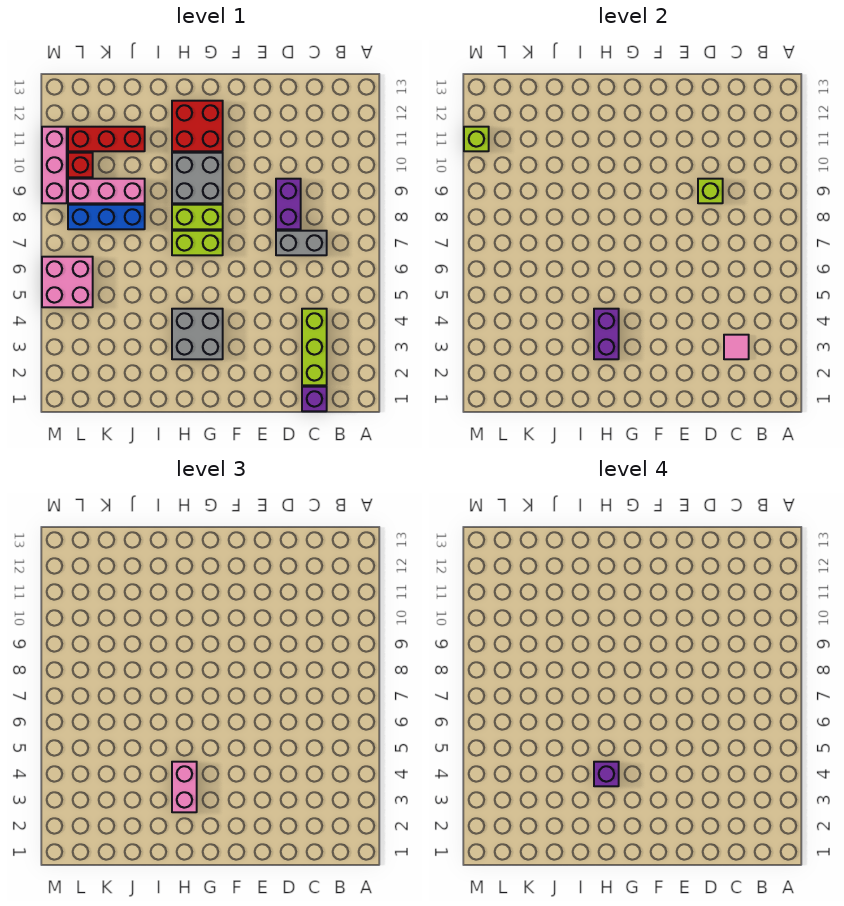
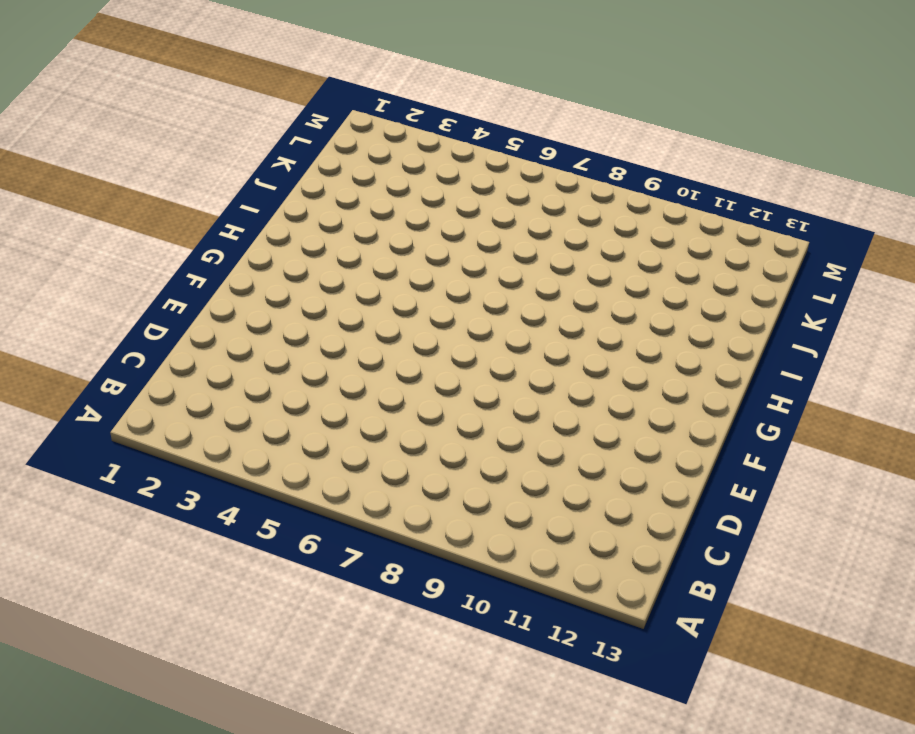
none -> purple 1x1 brick [302,387,327,411]
none -> lime 1x3 brick [302,309,327,385]
none -> grey 1x2 brick [276,231,327,255]

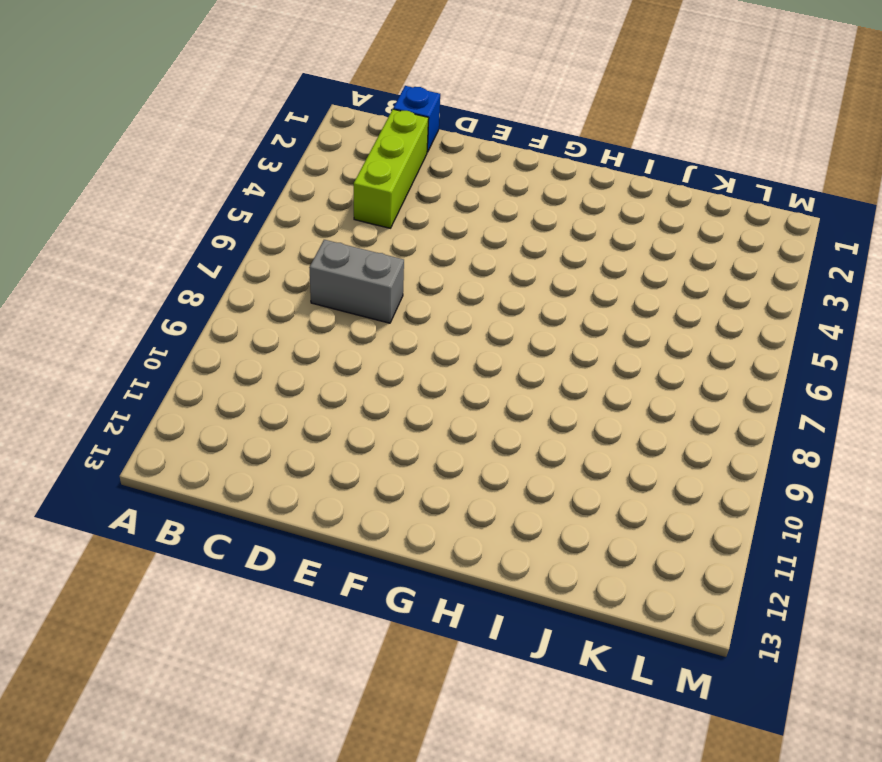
blue 1x1 brick [393,86,440,152] -> purple 1x1 brick [302,387,327,411]
none -> purple 1x2 brick [276,179,301,229]
none -> grey 2x2 brick [172,309,223,359]
none -> lime 1x2 brick [172,231,223,255]

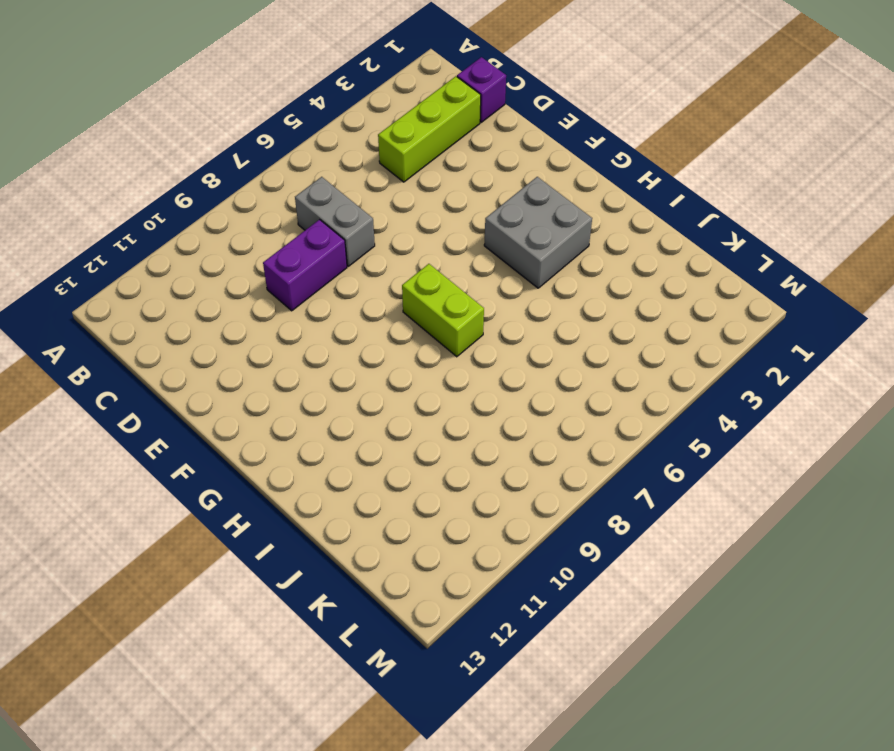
none -> lime 1x2 brick [172,205,223,229]
none -> grey 2x2 brick [172,153,223,203]
none -> red 2x2 brick [172,101,223,151]

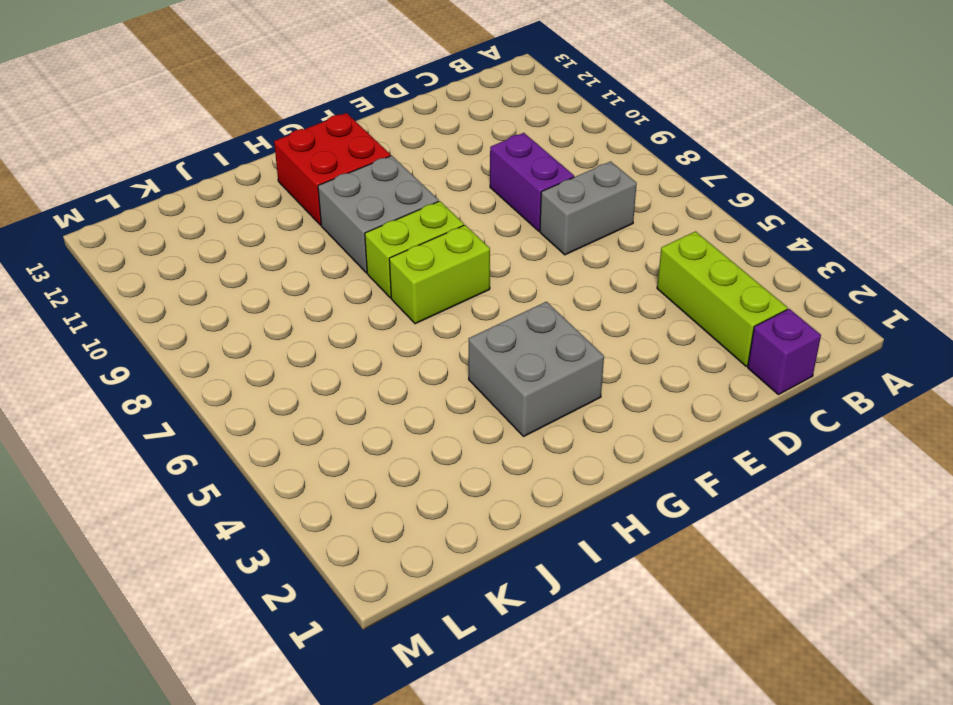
none -> blue 1x3 brick [68,205,145,229]
none -> pink 1x3 brick [68,179,145,203]
none -> red 1x3 brick [68,127,145,151]

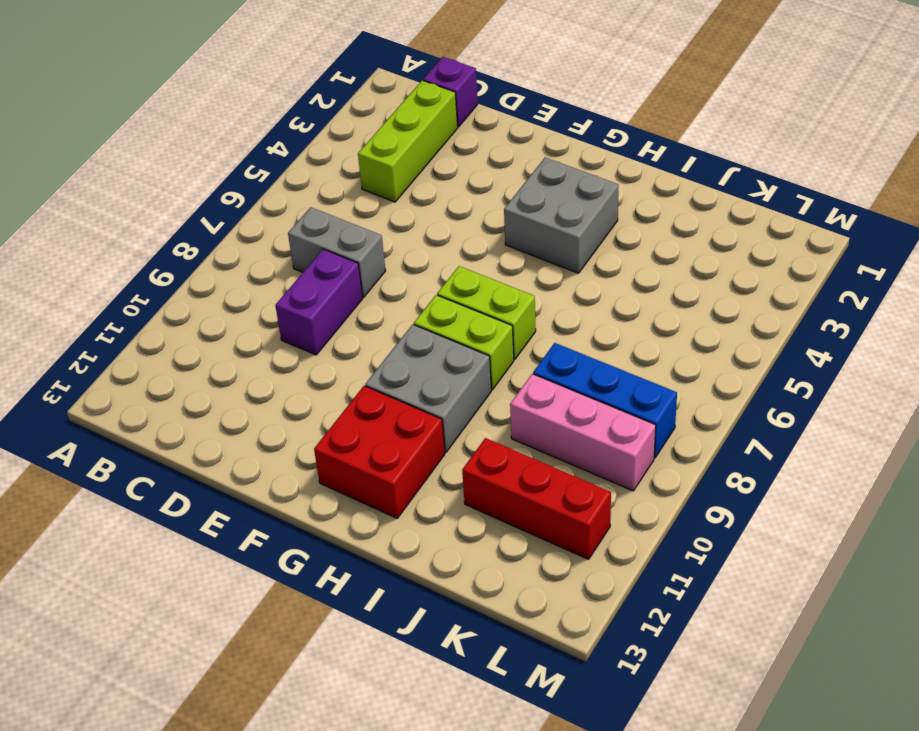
none -> pink 2x2 brick [42,257,93,307]
none -> red 1x1 brick [68,153,93,177]
none -> pink 1x3 brick [42,127,67,203]

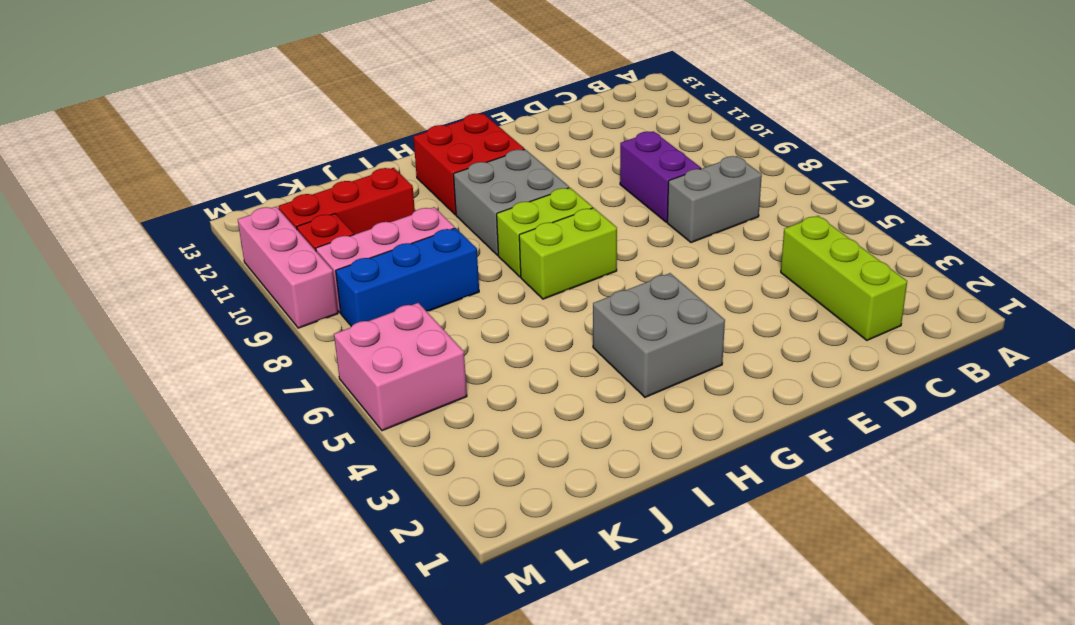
none -> purple 1x1 brick [302,387,327,411]
none -> pink 1x1 tile [724,335,749,359]
none -> lime 1x1 brick [698,179,723,203]

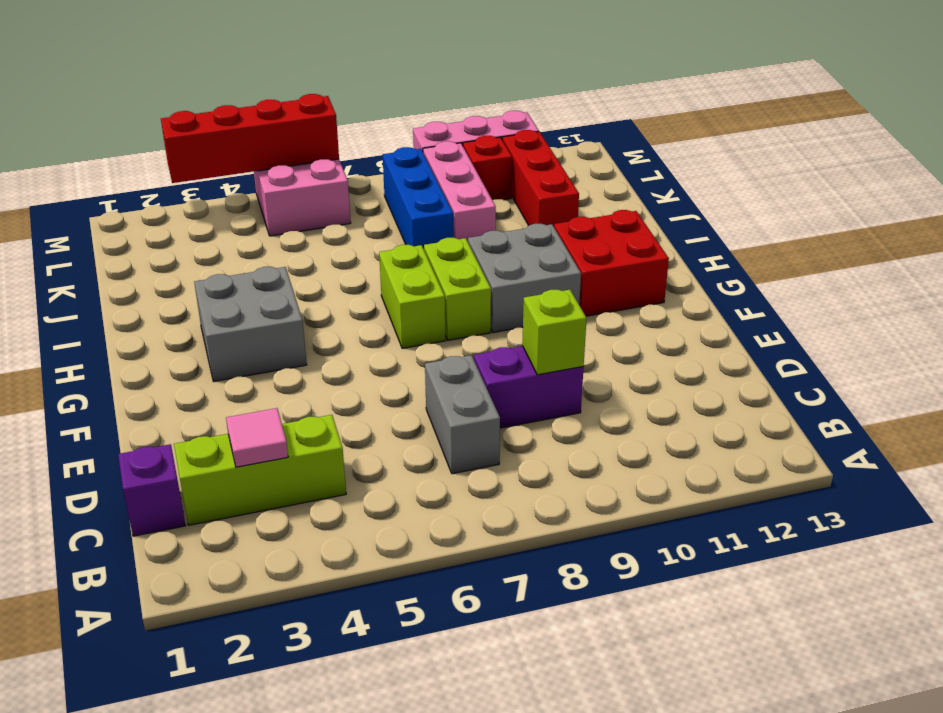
red 1x4 brick [161,94,339,183] -> none
none -> purple 1x2 brick [594,309,619,359]
none -> lime 1x1 brick [464,127,489,151]
none -> pink 1x2 brick [172,762,197,812]

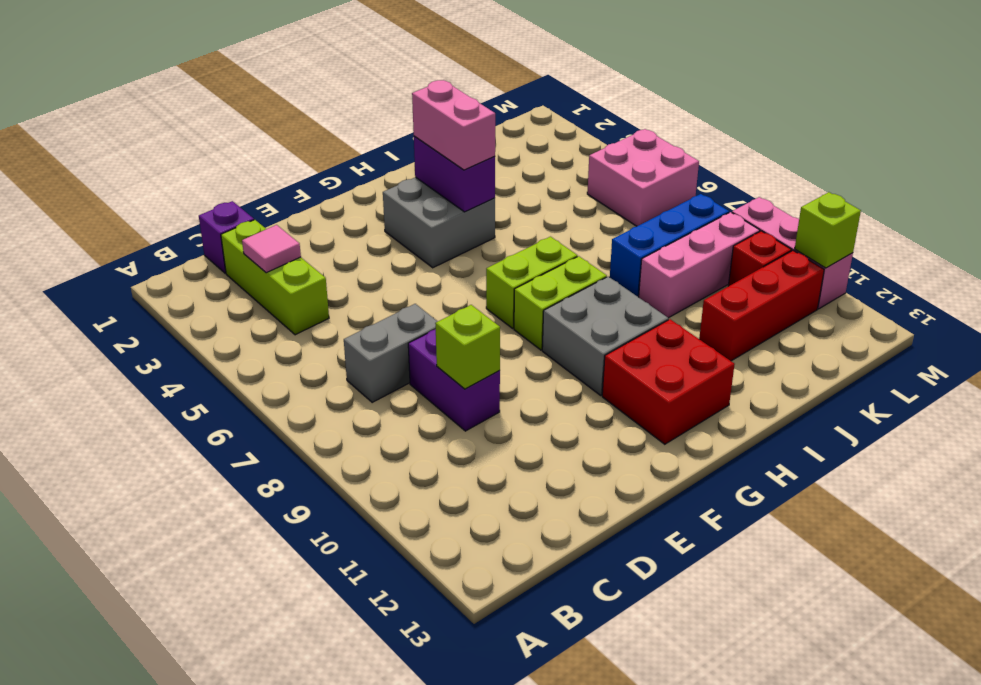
none -> purple 1x1 brick [594,762,619,786]

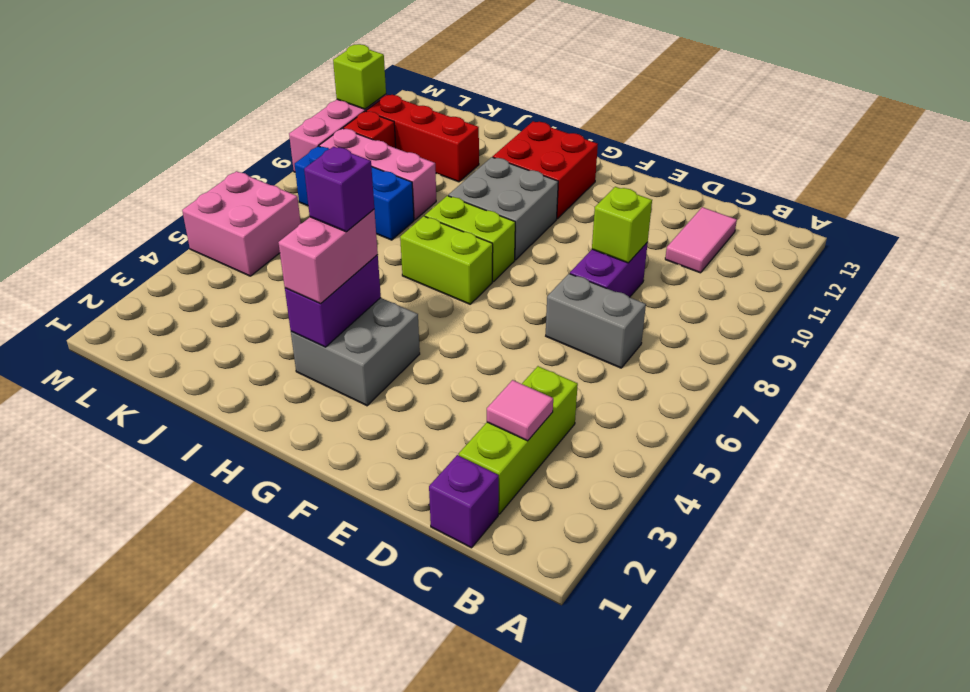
pink 1x2 tile [665,207,737,273] -> none

